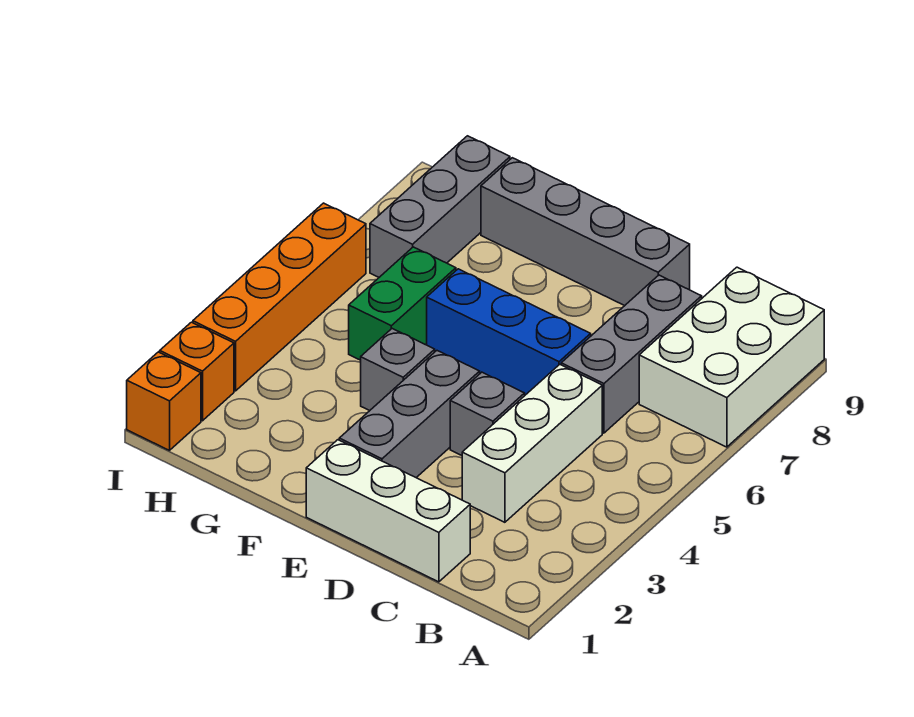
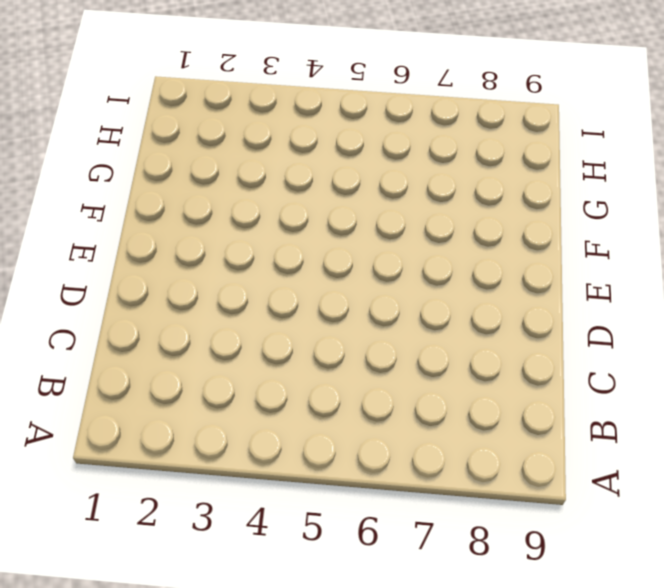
none -> white 2x3 brick [639,267,824,447]
none -> white 1x3 brick [306,440,470,582]
none -> white 1x3 brick [462,364,602,522]

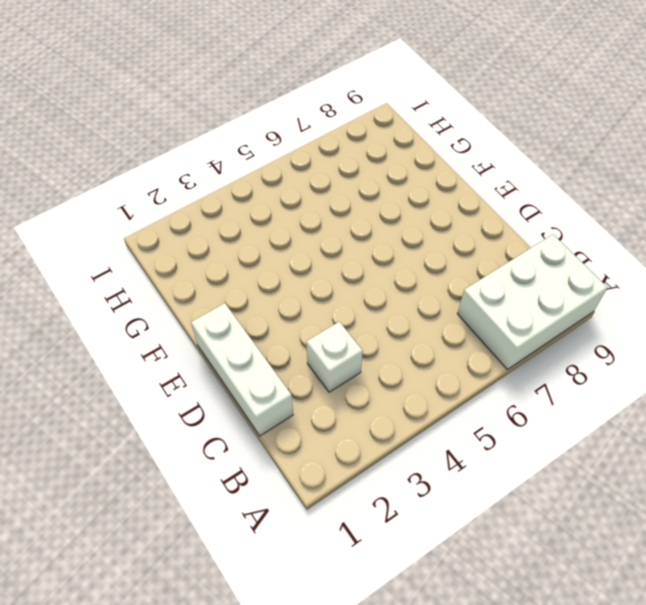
white 1x1 brick [307,322,363,392] -> white 1x3 brick [462,364,602,522]
none -> grey 1x3 brick [561,275,702,433]
none -> grey 1x1 brick [450,372,525,455]
none -> blue 1x3 brick [427,269,591,395]

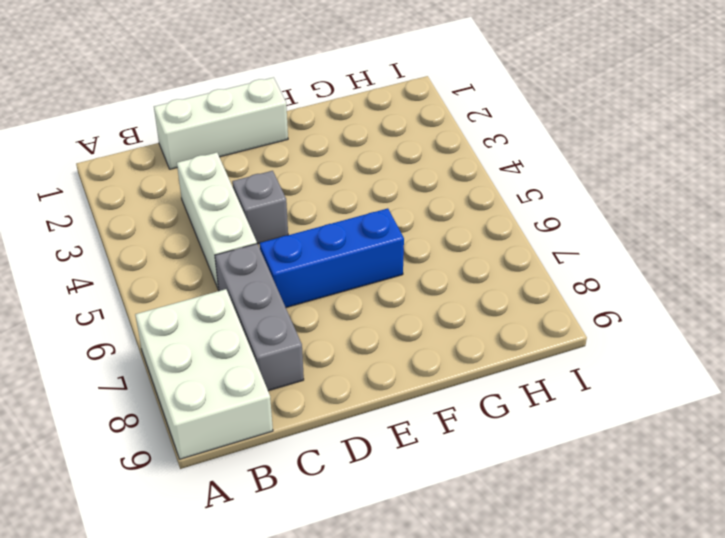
none -> grey 1x4 brick [481,158,690,306]
none -> grey 1x3 brick [339,351,480,478]
none -> grey 1x1 brick [361,329,435,411]

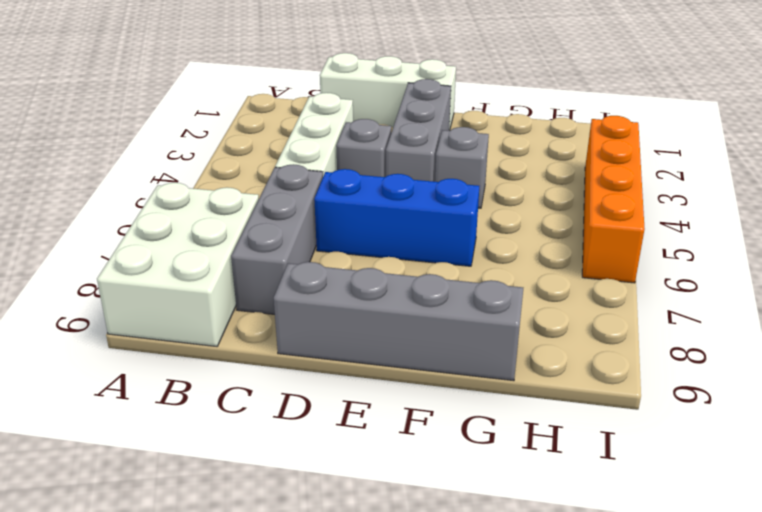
none -> green 1x2 brick [349,247,456,360]
none -> grey 1x3 brick [370,136,510,277]
none -> orange 1x1 brick [127,352,201,450]

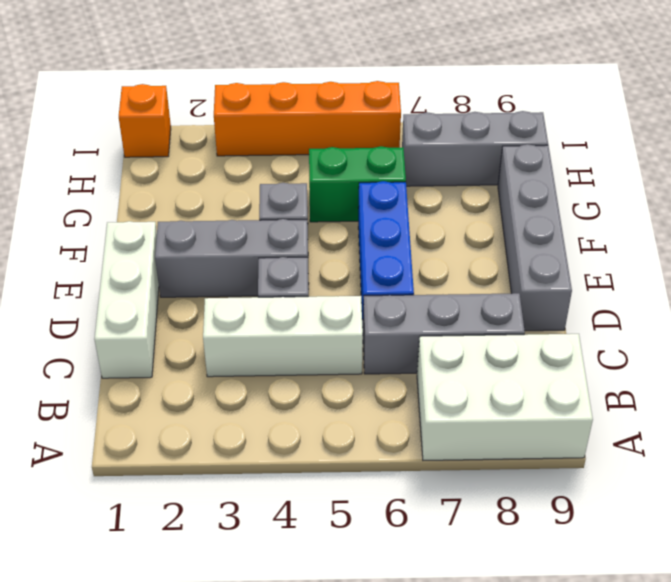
none -> orange 1x1 brick [160,322,234,421]

